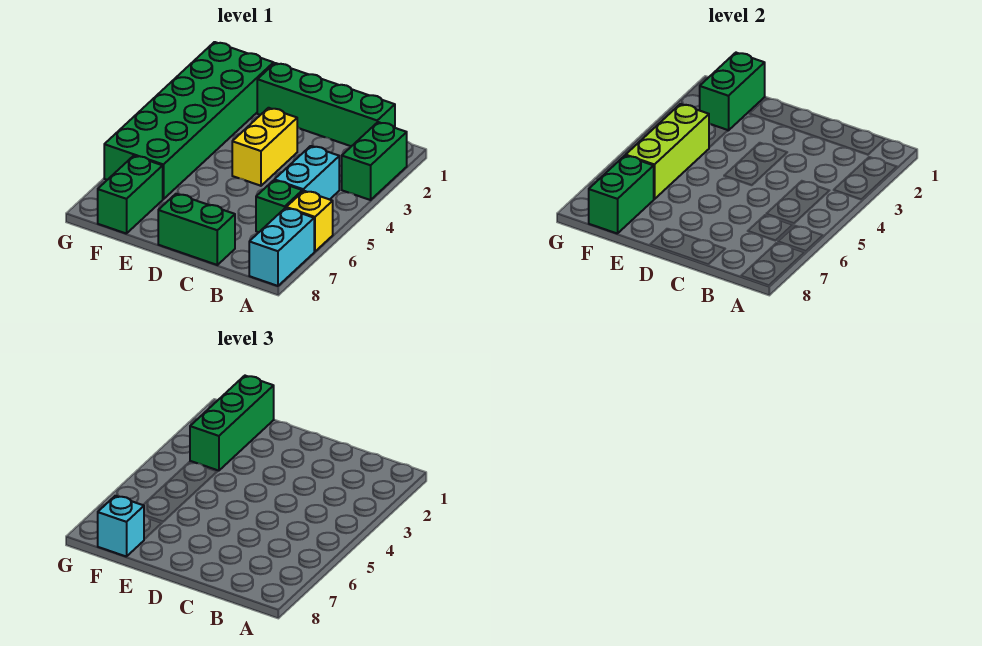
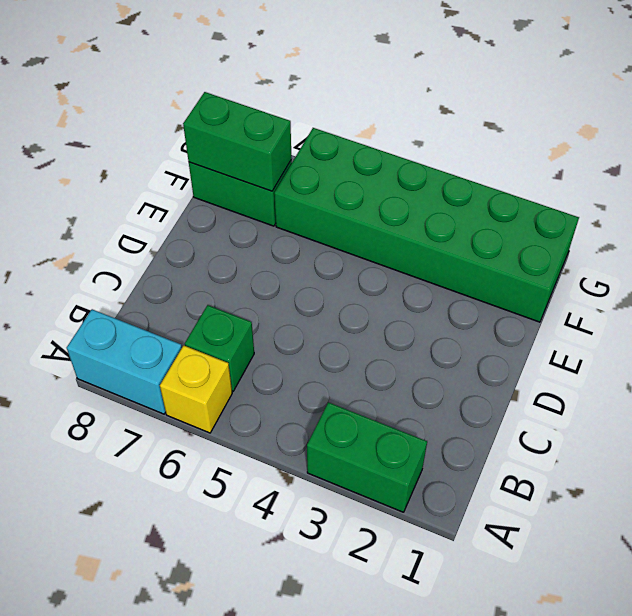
none -> green 1x4 brick [257,63,395,146]
none -> cyan 1x2 brick [274,146,339,200]
none -> green 1x2 brick [158,194,235,265]

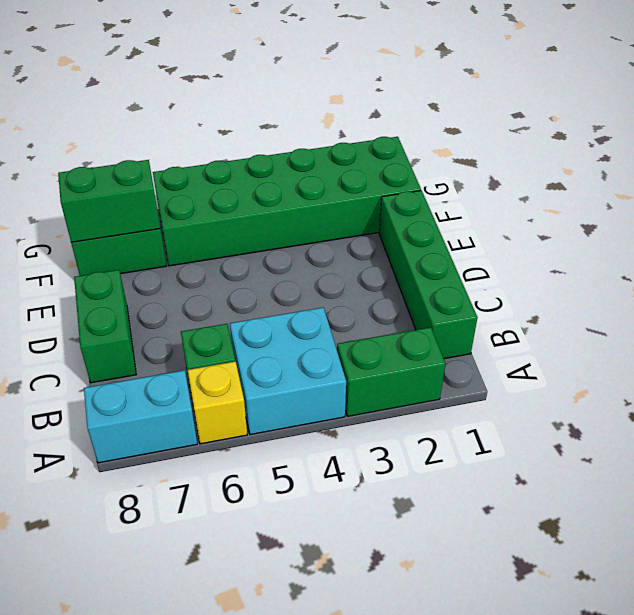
cyan 2x2 brick [230,308,346,435] -> cyan 1x2 brick [274,146,339,200]
none -> yellow 1x2 brick [232,108,297,186]
none -> green 1x2 brick [700,53,765,131]
none -> lime 1x3 brick [626,104,709,199]

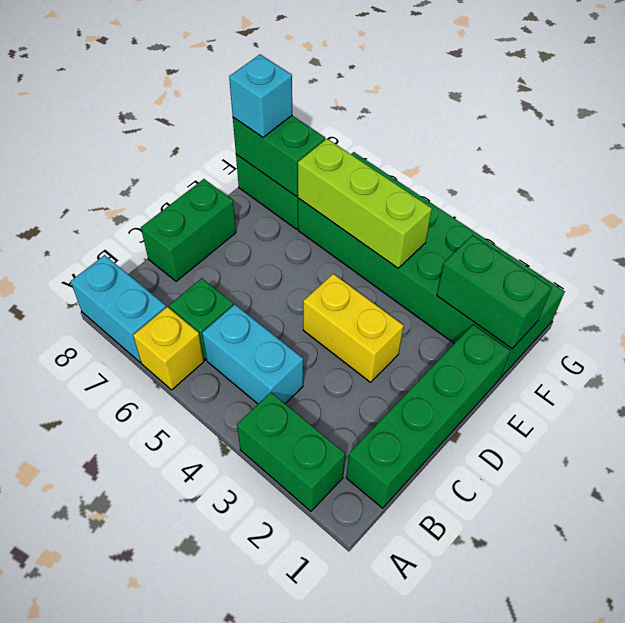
none -> green 1x3 brick [190,376,274,471]

